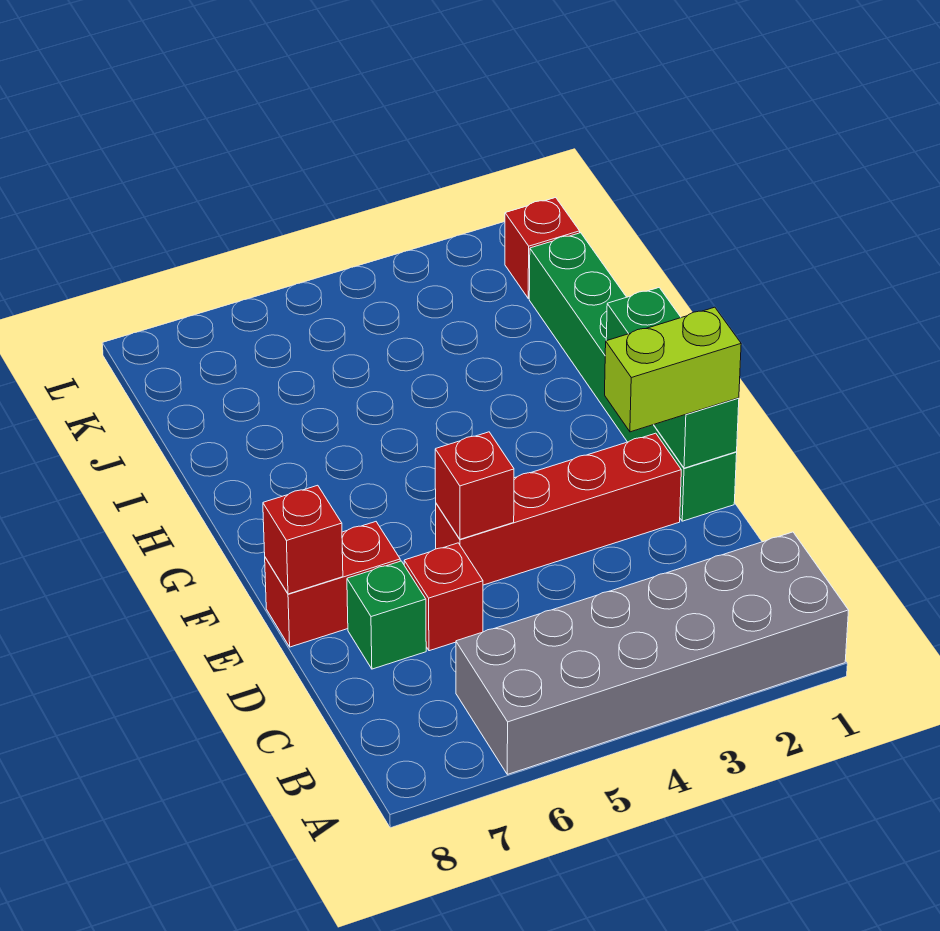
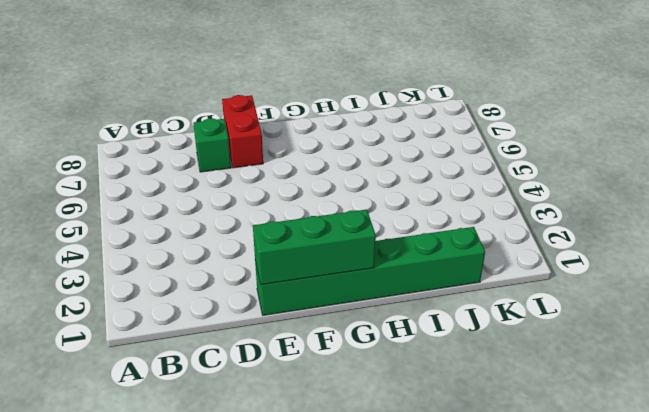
none -> grey 2x6 brick [456,532,849,774]
none -> red 1x1 brick [404,543,483,651]

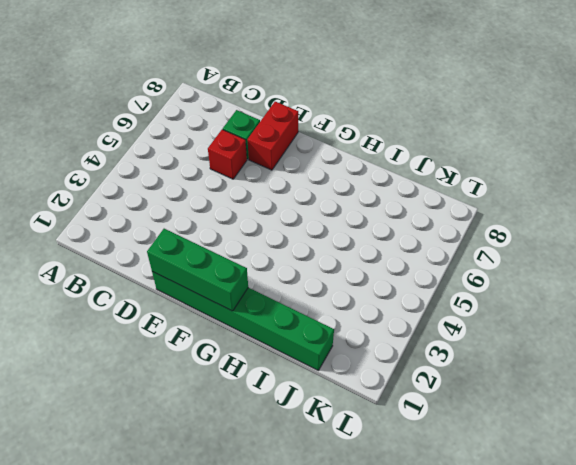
none -> grey 2x6 brick [456,532,849,774]
none -> red 1x4 brick [436,433,681,585]

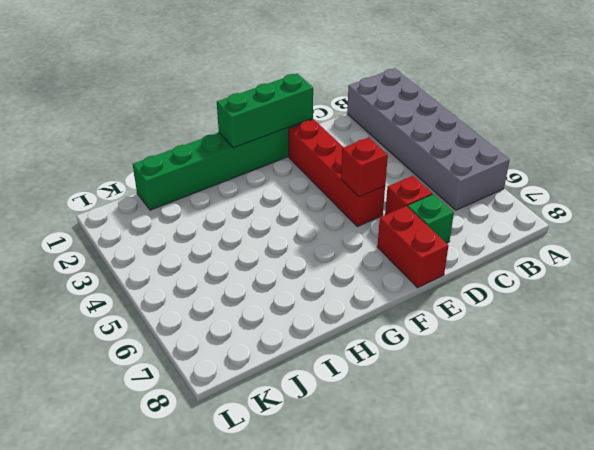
none -> red 1x1 brick [505,198,580,298]
none -> red 1x1 brick [263,485,343,594]

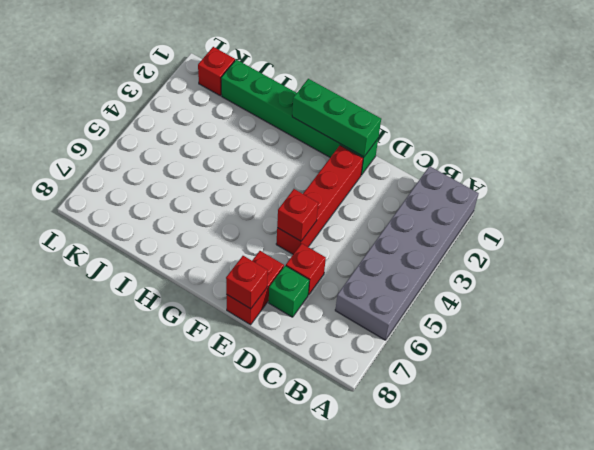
none -> lime 1x2 brick [605,307,741,432]

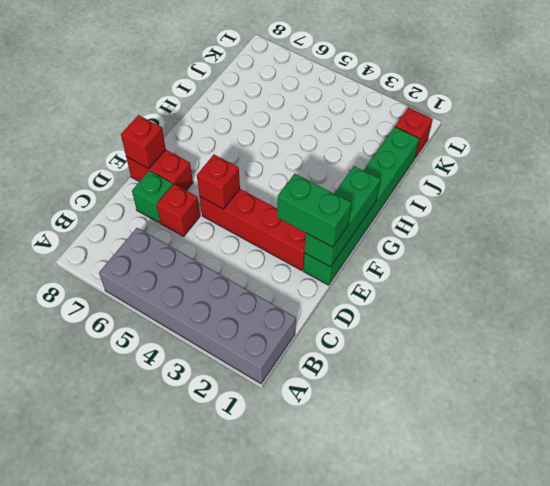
green 1x2 brick [277,174,351,247] -> lime 1x2 brick [605,307,741,432]

